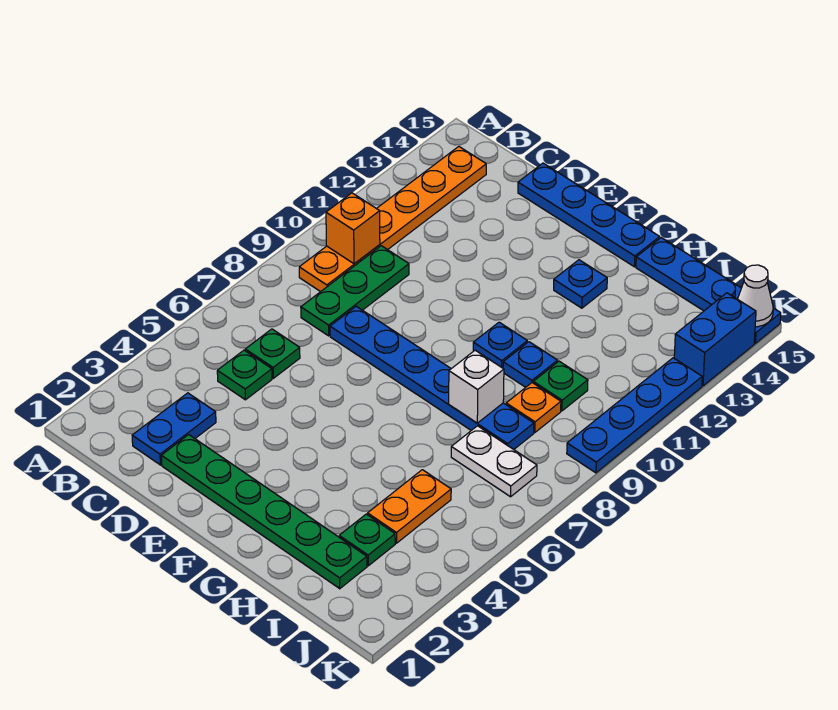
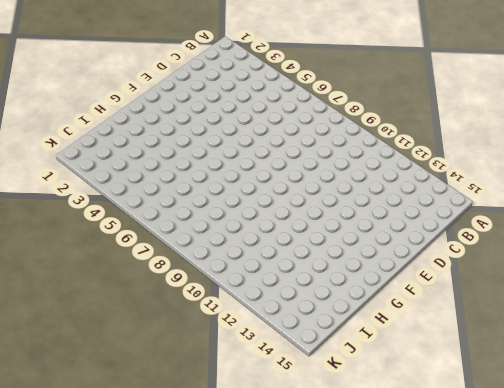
none -> orange 1x6 plate [299,147,486,292]
none -> blue 1x2 plate [132,393,216,465]
none -> green 1x1 plate [217,350,272,400]

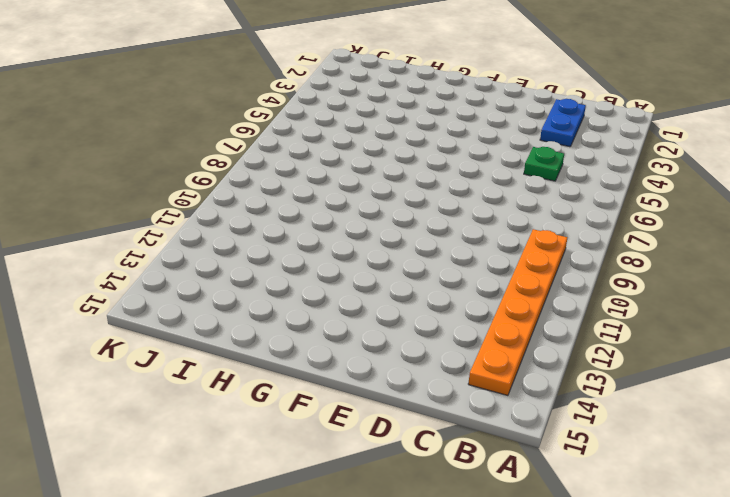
none -> green 1x1 plate [245,329,300,378]
none -> green 1x3 plate [301,246,409,336]
none -> green 1x6 plate [161,435,367,589]

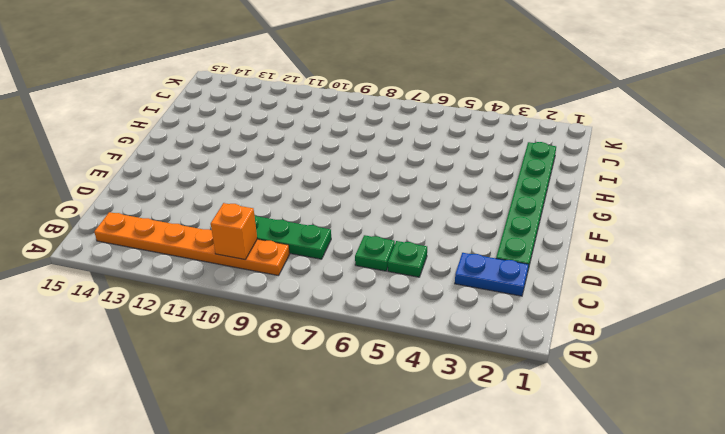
none -> blue 1x6 plate [330,306,534,449]
none -> blue 1x4 plate [518,163,660,267]
none -> blue 1x1 plate [473,322,527,368]

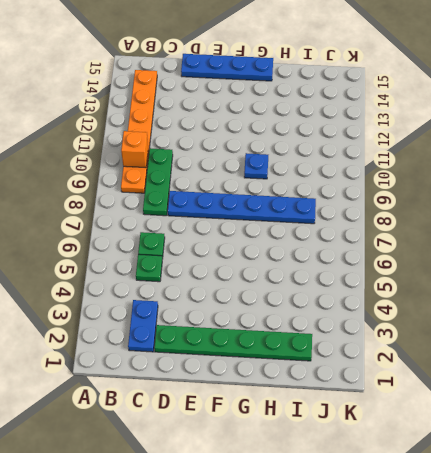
none -> blue 1x1 plate [554,260,607,308]
none -> blue 1x1 plate [503,342,558,387]
none -> blue 1x4 plate [636,238,781,343]

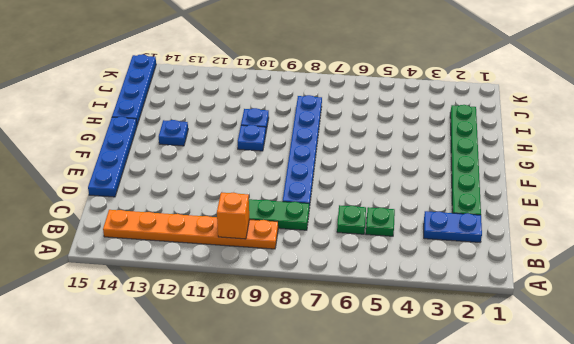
none -> green 1x1 plate [339,514,395,566]
none -> orange 1x2 plate [368,470,451,543]
none -> white 1x2 plate [451,426,537,497]

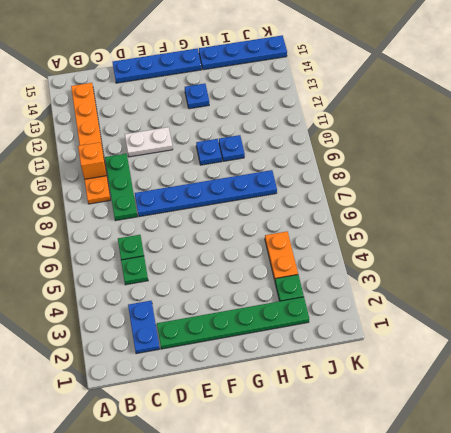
white 1x2 plate [125,127,173,157] -> white 1x2 plate moved to [451,426,537,497]
none -> orange 1x1 plate [506,383,561,433]
none -> green 1x1 plate [533,361,588,411]
none -> blue 1x4 plate [567,358,702,473]

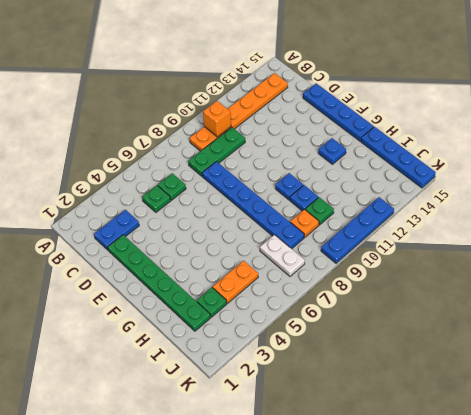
none -> blue 1x2 brick [674,293,756,386]
none -> white 1x1 brick [449,350,504,423]
none -> white 1x1 cone [738,265,773,327]

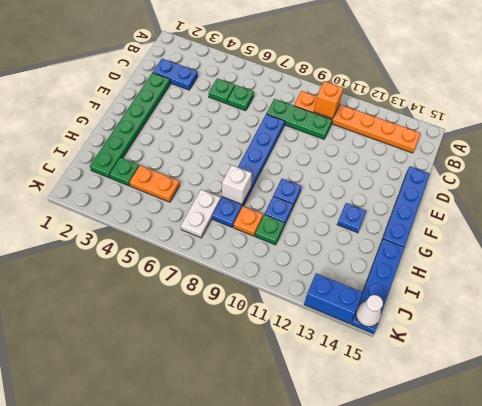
none -> blue 1x4 plate [567,358,702,473]

